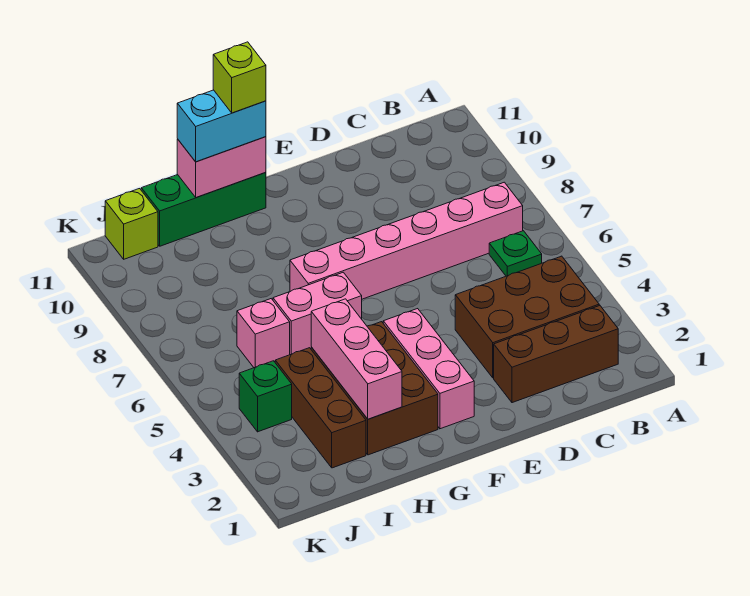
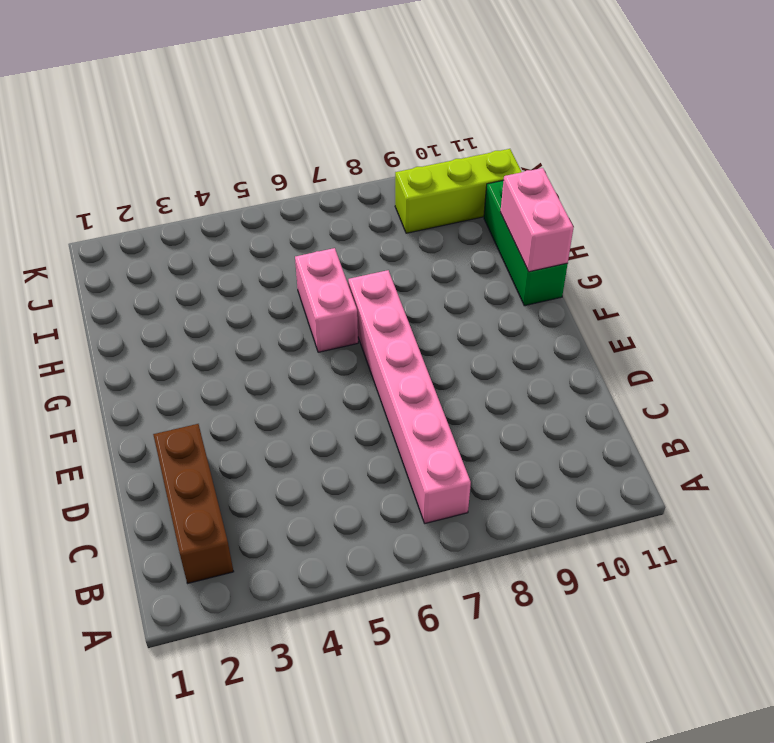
lime 1x3 brick [395,149,522,233] -> lime 1x1 brick [105,189,158,259]
none -> brown 2x3 brick [455,256,599,378]
none -> green 1x1 plate [489,231,542,276]
none -> pink 1x3 brick [383,309,474,429]

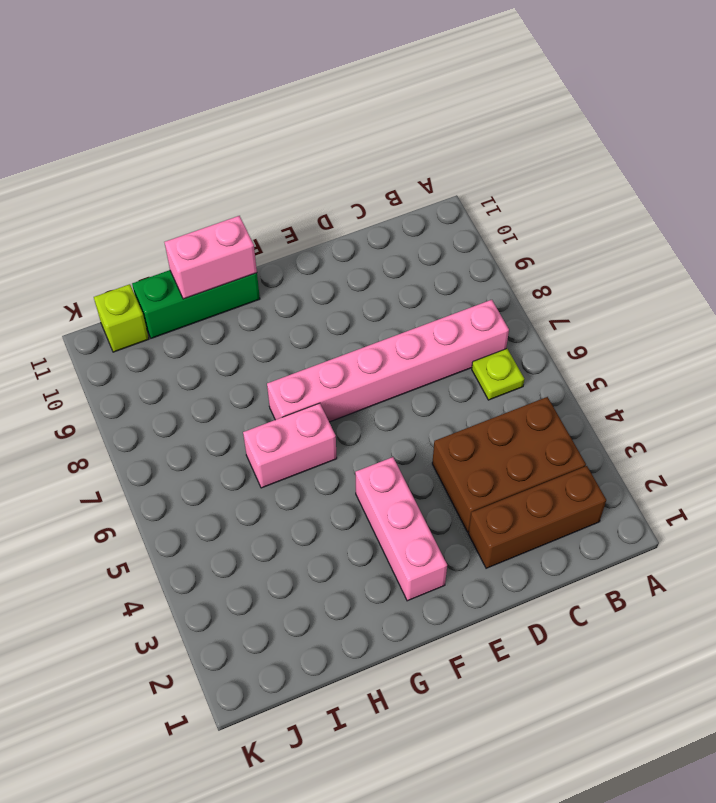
lime 1x1 plate [472,349,524,400] -> green 1x1 plate [489,231,542,276]
none -> brown 2x3 brick [311,322,438,455]
none -> brown 1x3 brick [275,348,366,468]
none -> pink 1x1 brick [237,299,290,368]

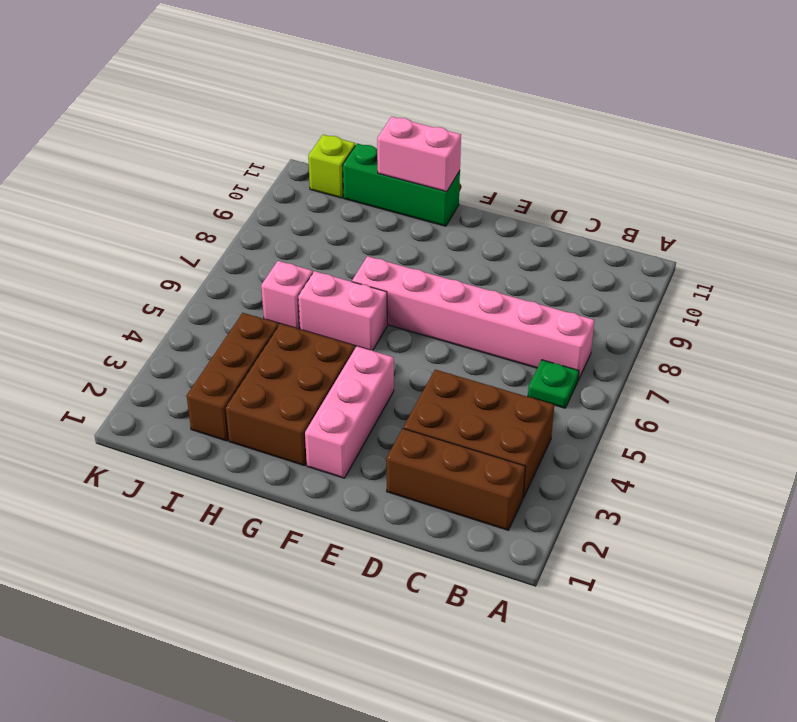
none -> green 1x1 brick [239,361,292,432]
none -> pink 1x3 brick [311,299,402,419]
none -> cyan 1x2 brick [177,90,266,162]

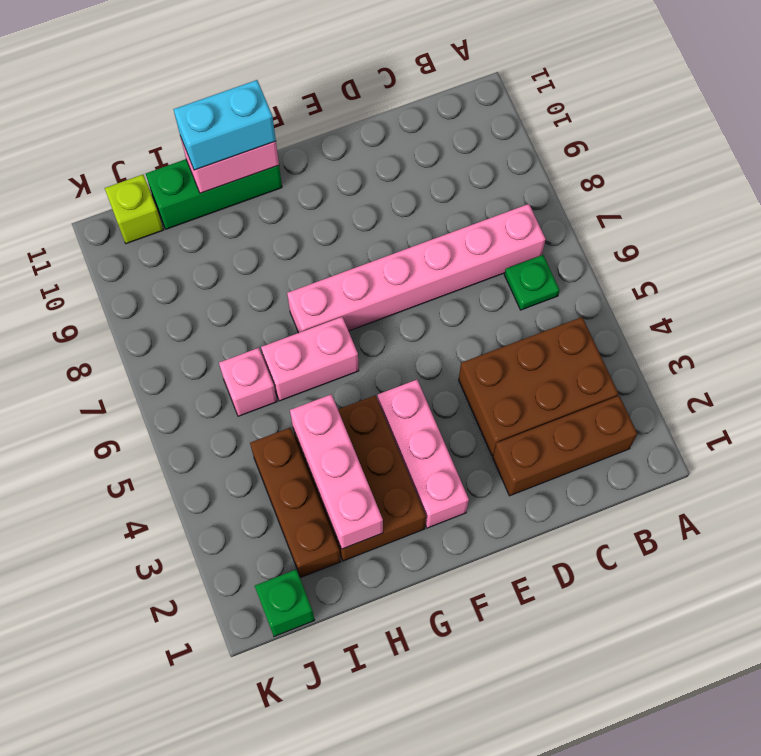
green 1x1 brick [255,570,314,636] -> green 1x1 brick moved to [239,361,292,432]
none -> lime 1x1 brick [213,42,266,113]

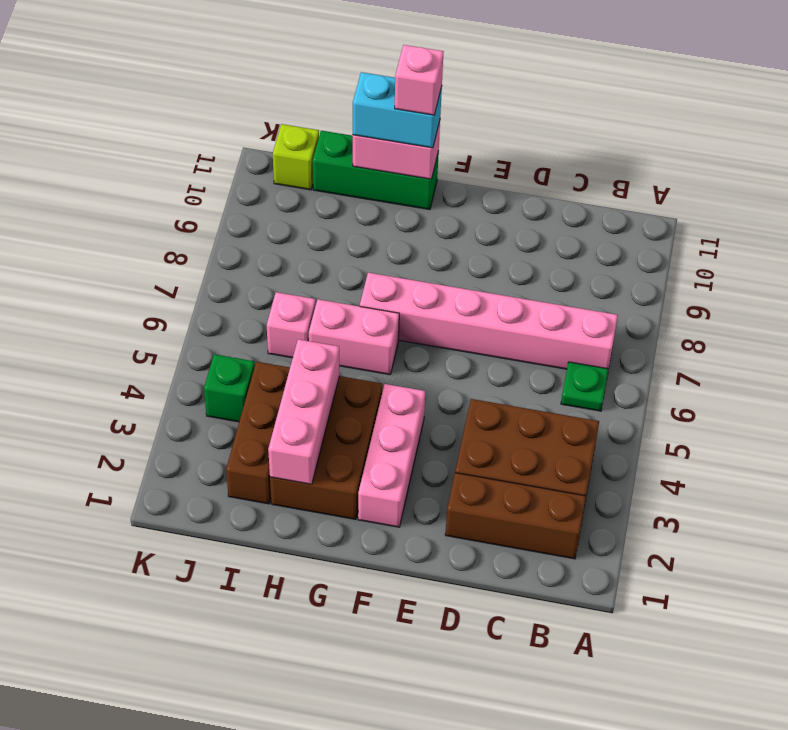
pink 1x1 brick [395,45,444,115] -> lime 1x1 brick [213,42,266,113]

